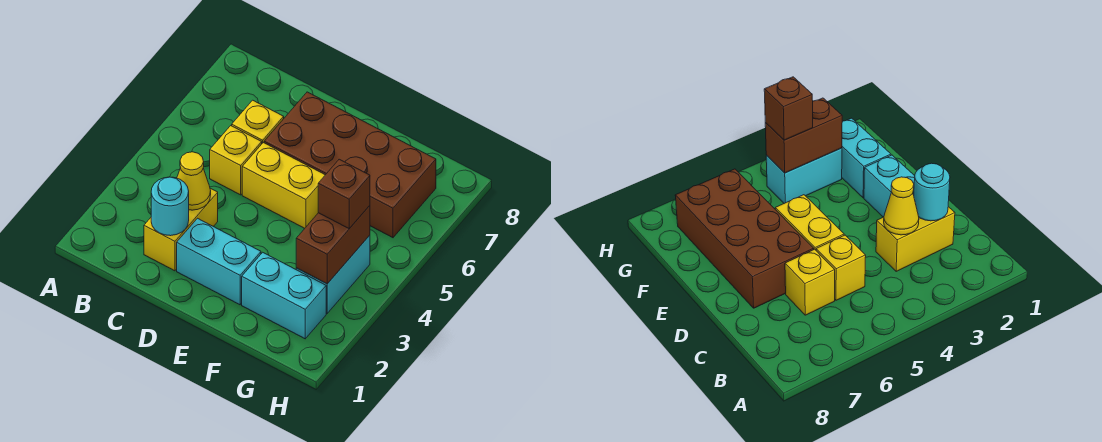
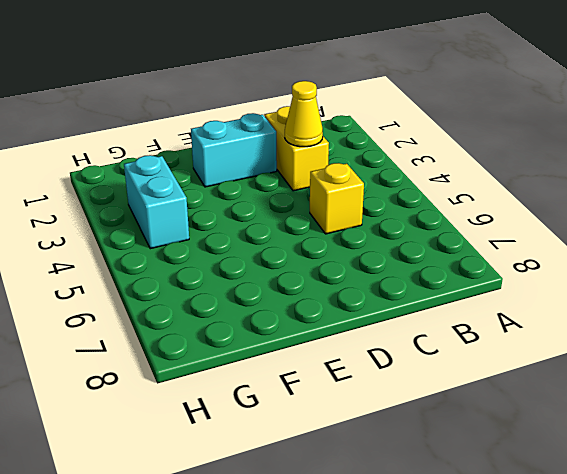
none -> yellow 1x1 brick [232,100,284,143]
none -> yellow 1x2 brick [242,143,325,228]
none -> brown 2x4 brick [264,92,436,238]

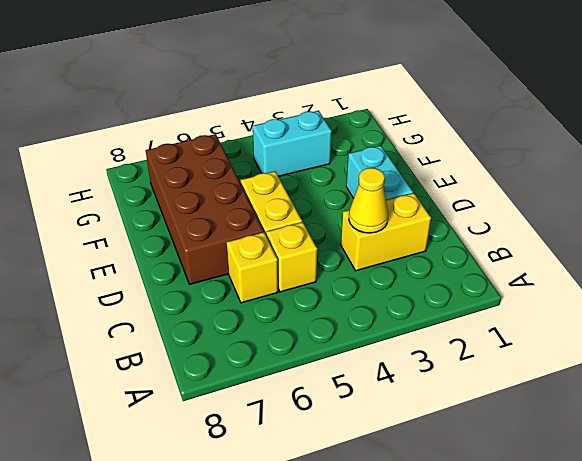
none -> cyan 1x2 brick [242,252,326,339]
none -> cyan 1x1 round brick [151,177,189,236]
none -> brown 1x2 brick [296,206,370,284]

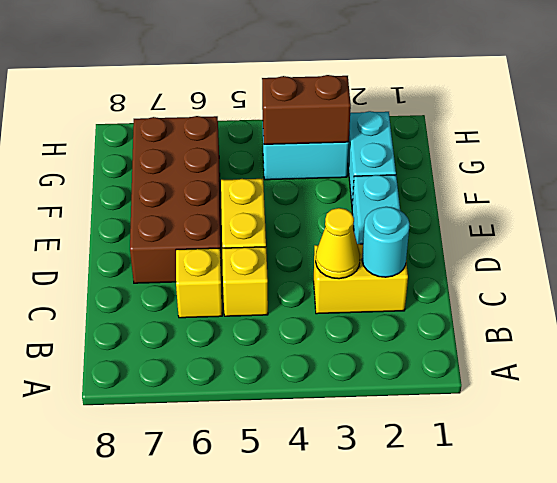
none -> brown 1x1 brick [318,159,370,229]

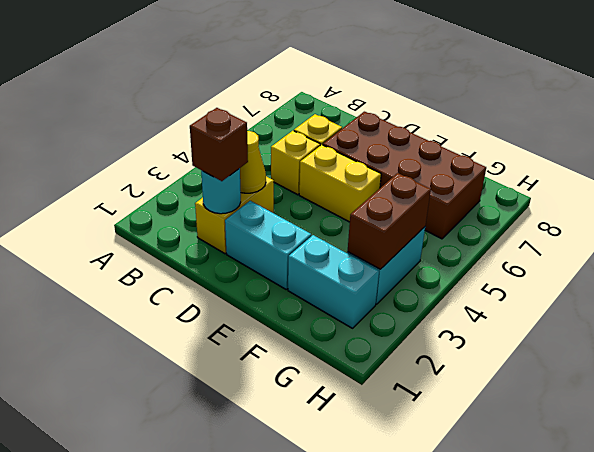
brown 1x1 brick [190,108,248,181] -> brown 1x1 brick moved to [318,159,370,229]

